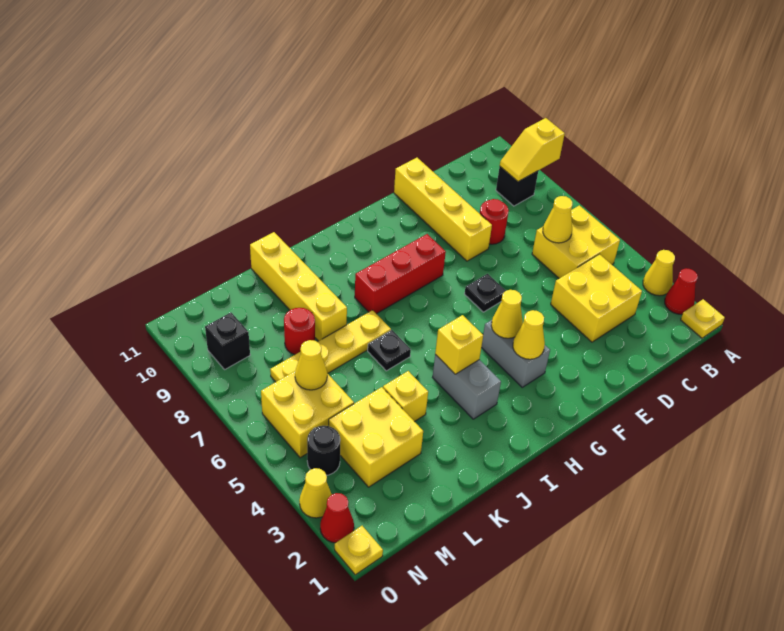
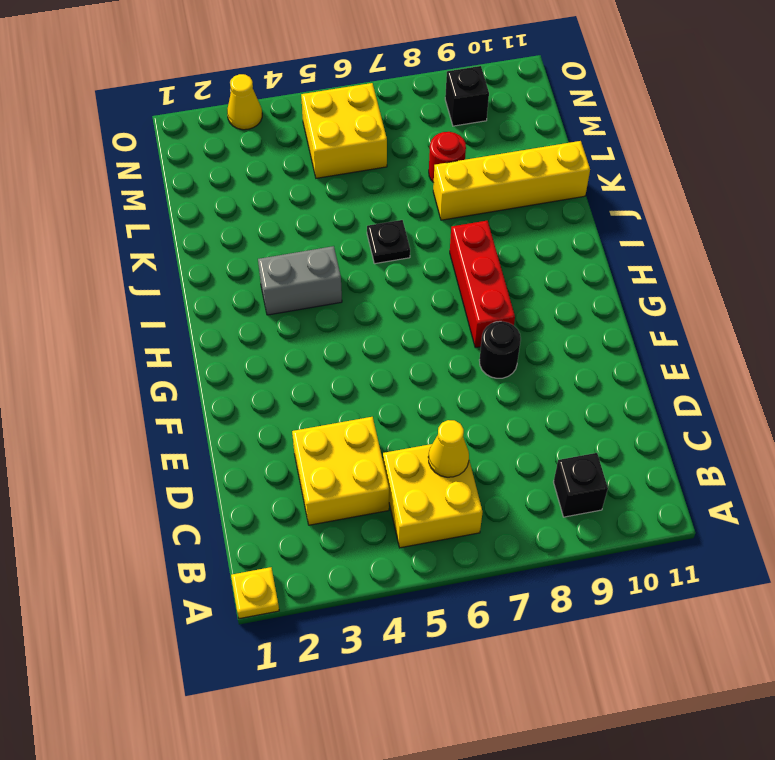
black 1x1 round brick [479,321,521,378] -> black 1x1 round brick moved to [307,426,340,475]
none -> red 1x1 cone [665,268,698,314]
none -> yellow 1x1 cone [643,250,675,296]
none -> red 1x1 round brick [480,199,509,244]
none -> yellow 1x4 brick [394,158,492,261]

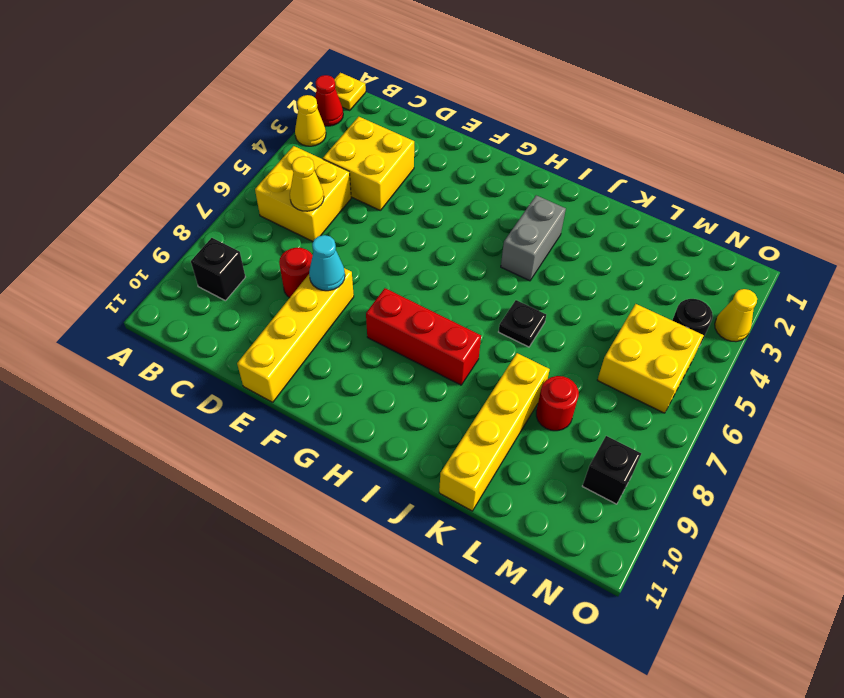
cyan 1x1 cone [309,235,345,291] -> none
none -> black 1x1 plate [465,274,506,312]
none -> grey 1x2 brick [481,320,550,387]
none -> yellow 1x4 plate [270,310,391,382]
none -> yellow 1x1 brick [383,371,428,422]

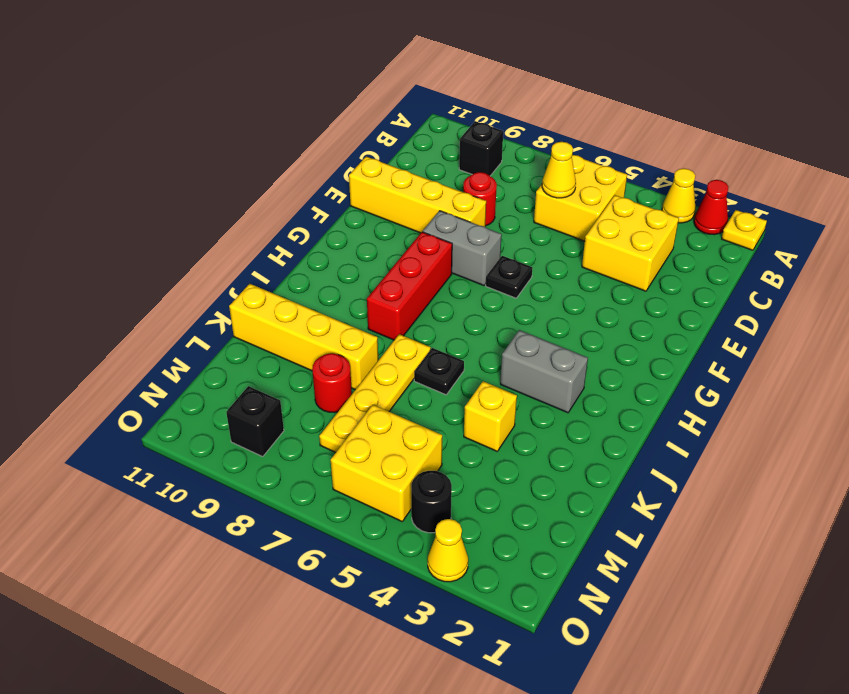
grey 1x2 brick [423,211,502,286] -> grey 1x2 brick moved to [481,320,550,387]
none -> yellow 2x2 brick [329,387,423,487]
none -> yellow 1x1 plate [335,526,383,575]
none -> red 1x1 cone [320,493,354,543]
none -> yellow 1x2 slope [500,118,565,182]

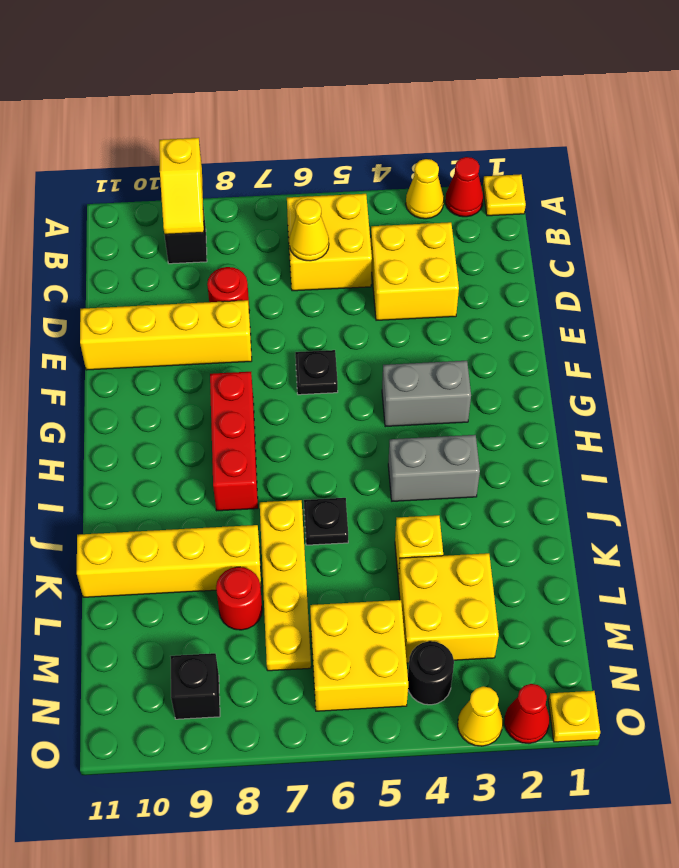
none -> yellow 1x1 cone [513,310,545,359]
none -> yellow 1x1 cone [491,290,523,338]
none -> yellow 1x1 brick [435,315,483,374]
none -> yellow 1x1 cone [295,340,327,390]

